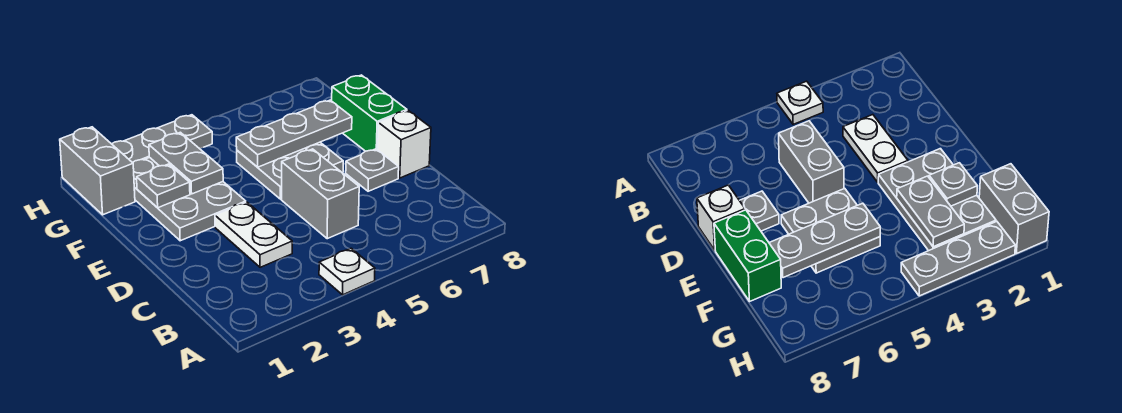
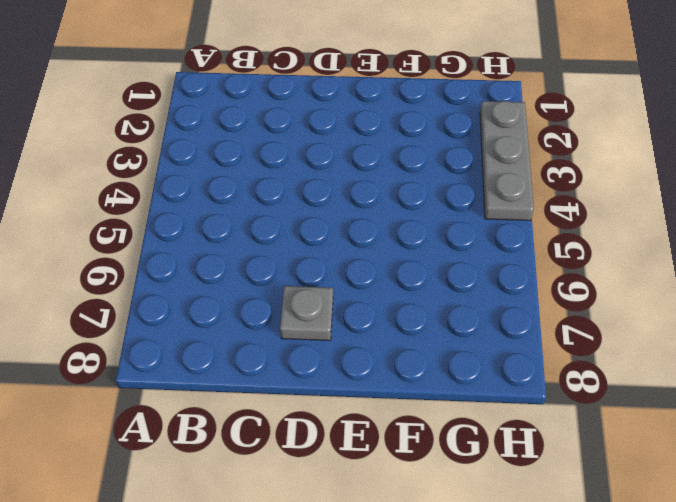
none -> white 1x1 plate [319,248,375,295]
none -> white 1x2 plate [215,202,292,267]
none -> grey 1x2 brick [282,149,359,239]

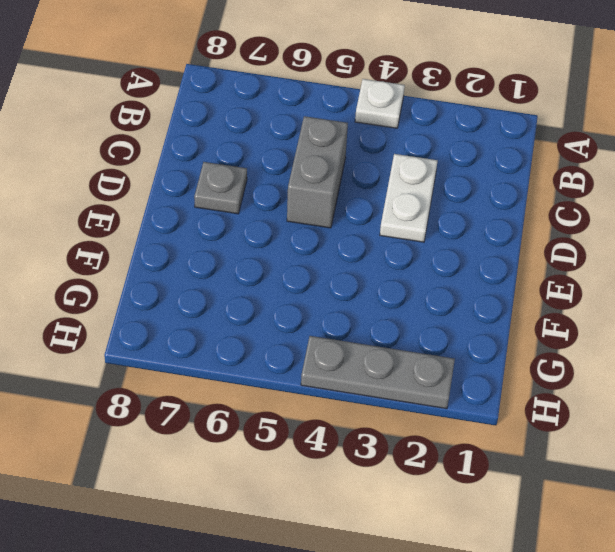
none -> white 1x1 brick [378,110,431,178]
none -> grey 2x3 plate [133,157,246,241]
none -> grey 2x2 plate [237,142,343,199]

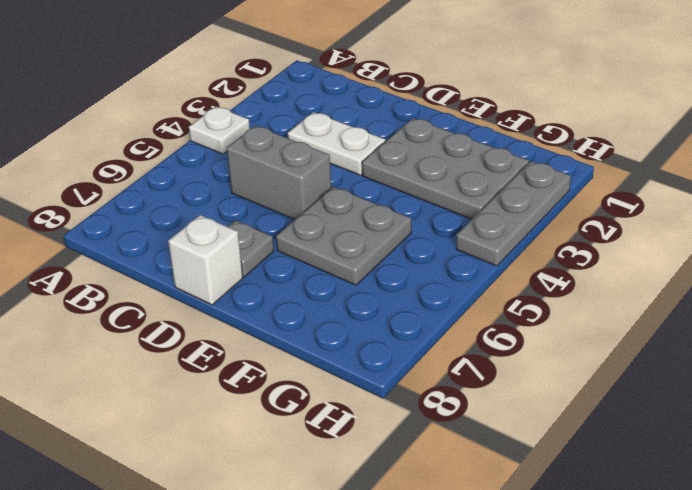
none -> green 1x2 brick [332,75,407,151]
none -> grey 1x2 brick [60,127,135,215]
none -> grey 1x1 plate [137,164,190,208]

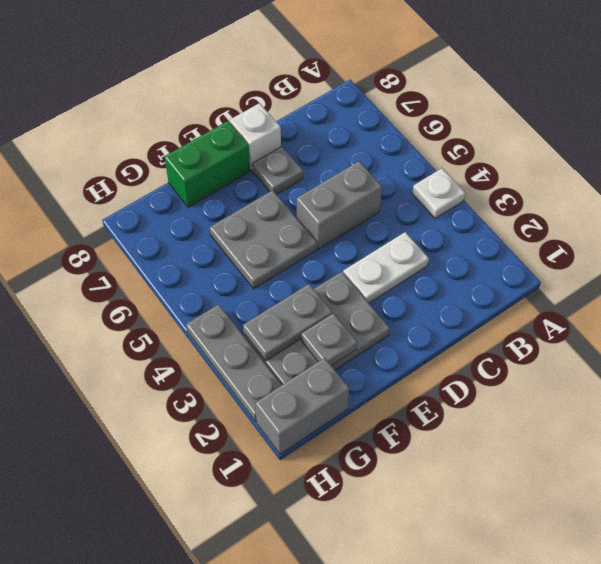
none -> grey 1x3 plate [236,100,352,167]

